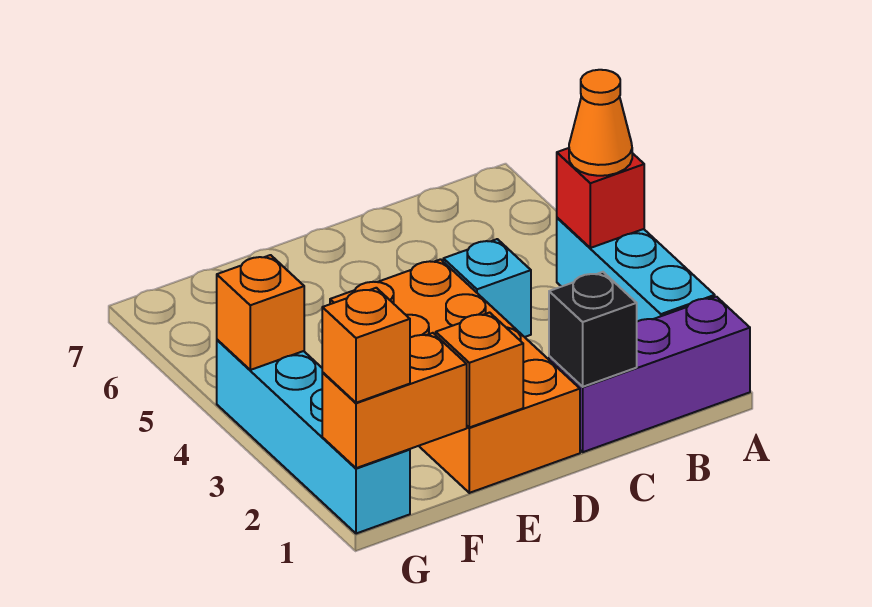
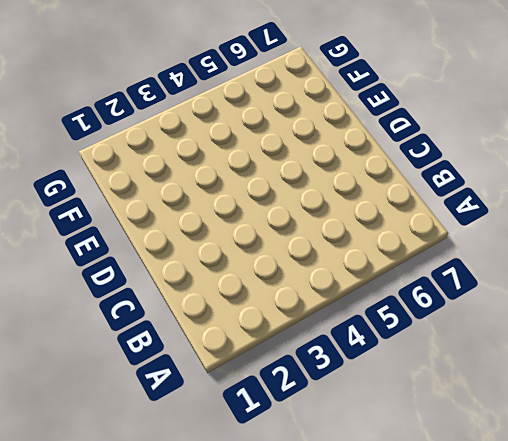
none -> purple 1x3 brick [549,297,750,452]
none -> cyan 1x3 brick [557,218,715,321]
none -> cyan 1x1 brick [443,239,531,337]

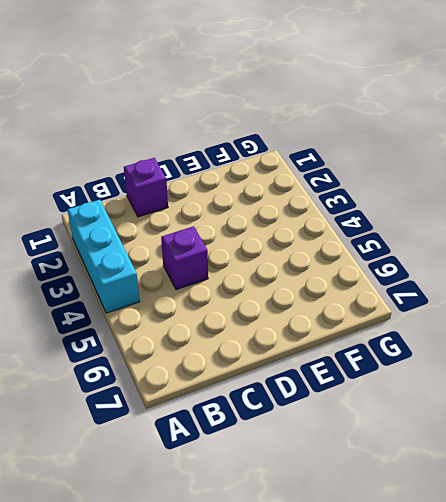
purple 1x1 brick [124,158,168,217] -> purple 1x3 brick [549,297,750,452]
purple 1x1 brick [161,226,208,290] -> cyan 1x1 brick [443,239,531,337]
none -> orange 2x4 brick [330,259,580,493]
none -> cyan 1x4 brick [217,340,410,534]
none -> red 1x1 brick [557,148,644,248]

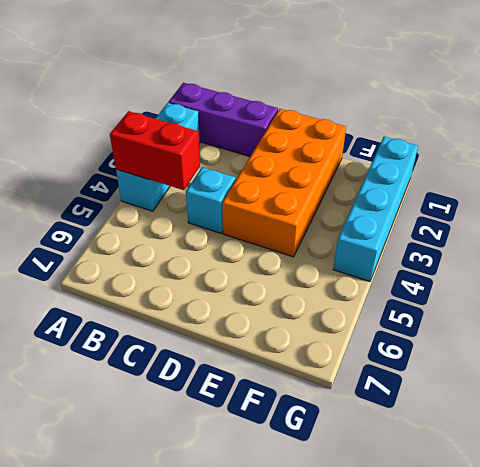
red 1x2 brick [110,111,200,190] -> red 1x1 brick [557,148,644,248]
none -> black 1x1 brick [549,272,637,387]
none -> orange 1x1 brick [436,313,523,427]
none -> orange 1x2 brick [322,333,467,468]

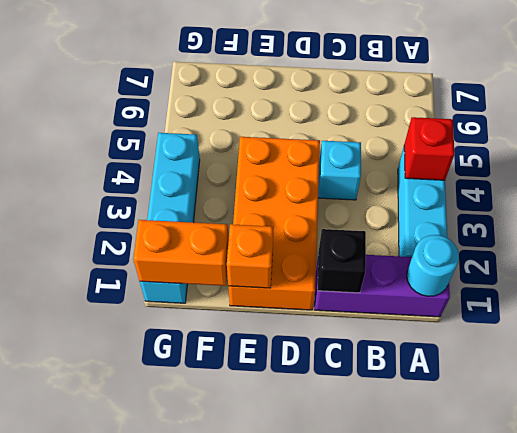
cyan 1x1 round brick [407,235,459,296] -> none
none -> orange 1x1 brick [217,255,304,370]
none -> orange 1x1 cone [569,70,632,176]
none -> orange 1x1 brick [322,288,410,403]

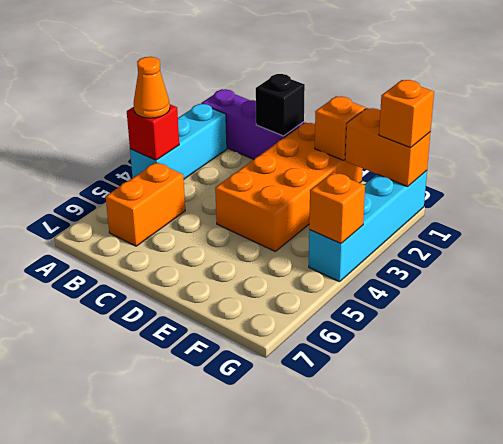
orange 1x2 brick [106,162,185,246] -> none
none -> cyan 1x1 brick [443,239,531,337]

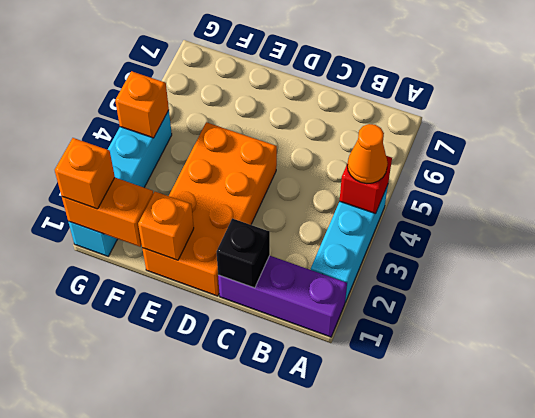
none -> cyan 1x1 brick [443,239,531,337]

